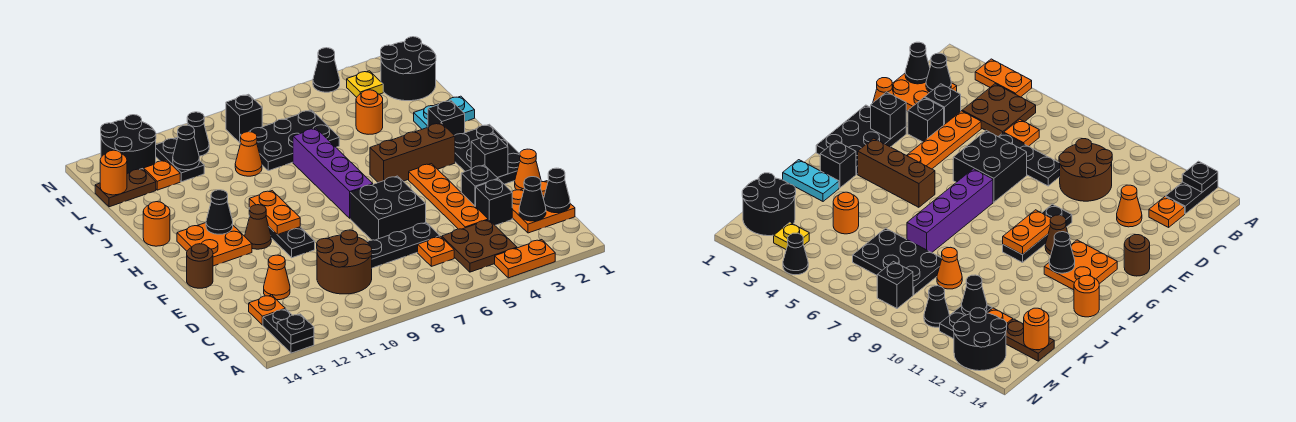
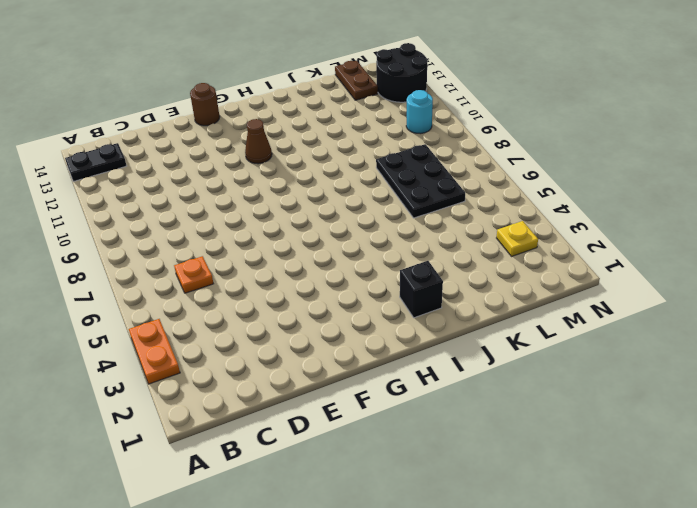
cyan 1x1 round brick [406,90,433,134] -> black 1x1 cone [187,112,209,156]
none -> brown 2x2 plate [442,220,517,272]
none -> orange 2x2 plate [512,181,575,233]
none -> brown 2x2 round brick [317,230,372,294]
none -> orange 1x1 plate [249,295,285,325]

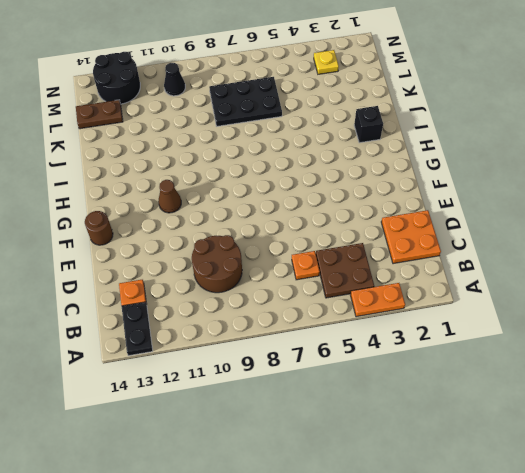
none -> black 1x1 brick [476,179,512,225]
none -> orange 1x4 plate [409,164,488,229]
none -> black 1x3 plate [367,223,440,268]
none -> orange 1x1 cone [264,255,290,300]

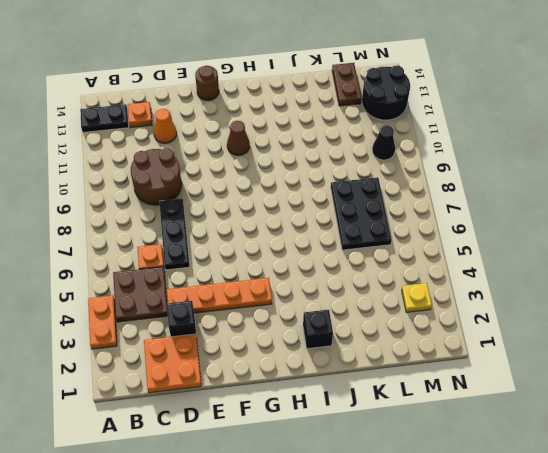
none -> orange 1x1 cone [515,149,541,190]
none -> black 1x1 brick [461,165,498,207]
none -> black 2x2 brick [350,176,426,240]
none -> black 2x3 plate [454,124,520,184]

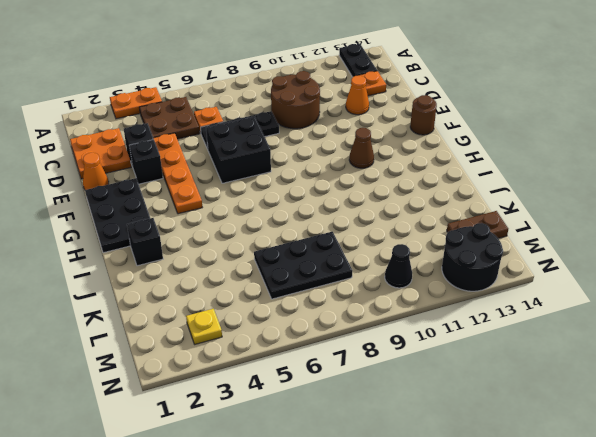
none -> black 1x3 plate [249,208,315,258]
none -> purple 1x4 brick [293,128,373,218]
none -> orange 2x2 plate [177,223,252,266]
none -> brown 1x3 brick [370,123,455,183]

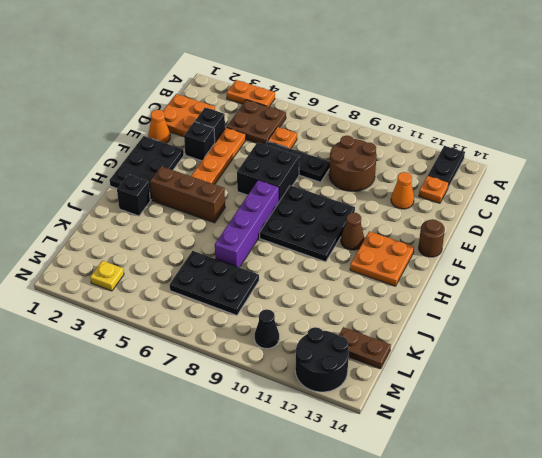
black 3x3 plate [260,185,355,262] -> black 1x3 plate [249,208,315,258]
none -> orange 1x1 round brick [143,202,170,246]
none -> cyan 1x2 plate [414,96,475,129]
none -> orange 1x1 round brick [356,90,383,134]
none -> orange 1x1 cone [235,132,262,176]

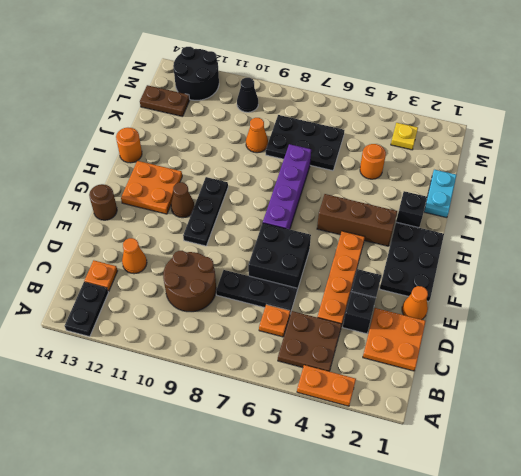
cyan 1x2 plate [424,170,456,218] -> cyan 1x2 plate turned to [414,96,475,129]
none -> black 2x2 round brick [381,37,436,101]
none -> black 1x2 plate [156,138,204,182]
none -> orange 1x1 plate [144,160,180,190]
none -> black 1x1 brick [226,94,262,142]

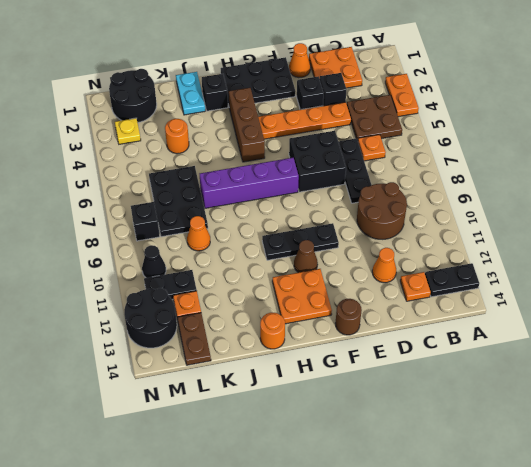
none -> black 1x1 cone [313,48,340,92]
none -> black 1x1 plate [277,314,314,344]
none -> black 1x1 cone [544,168,570,213]
none -> black 1x1 cone [519,177,546,221]

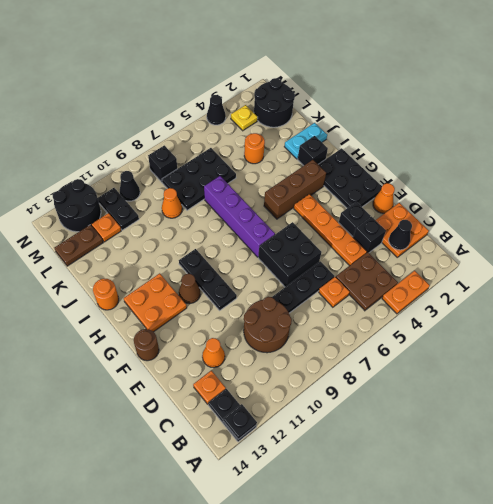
none -> black 1x1 cone [544,168,570,213]
none -> black 1x1 brick [471,134,508,177]
none -> orange 1x2 plate [249,191,300,235]
none -> black 1x1 cone [206,190,233,234]

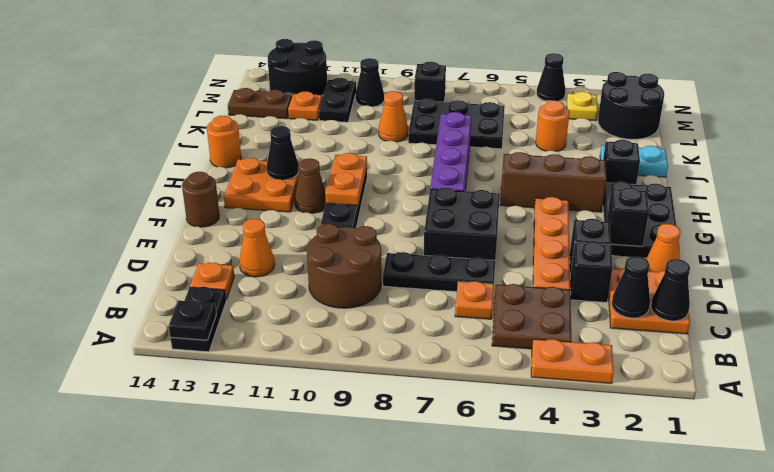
none -> black 1x1 cone [173,125,199,170]
none -> orange 1x1 round brick [100,150,127,195]

